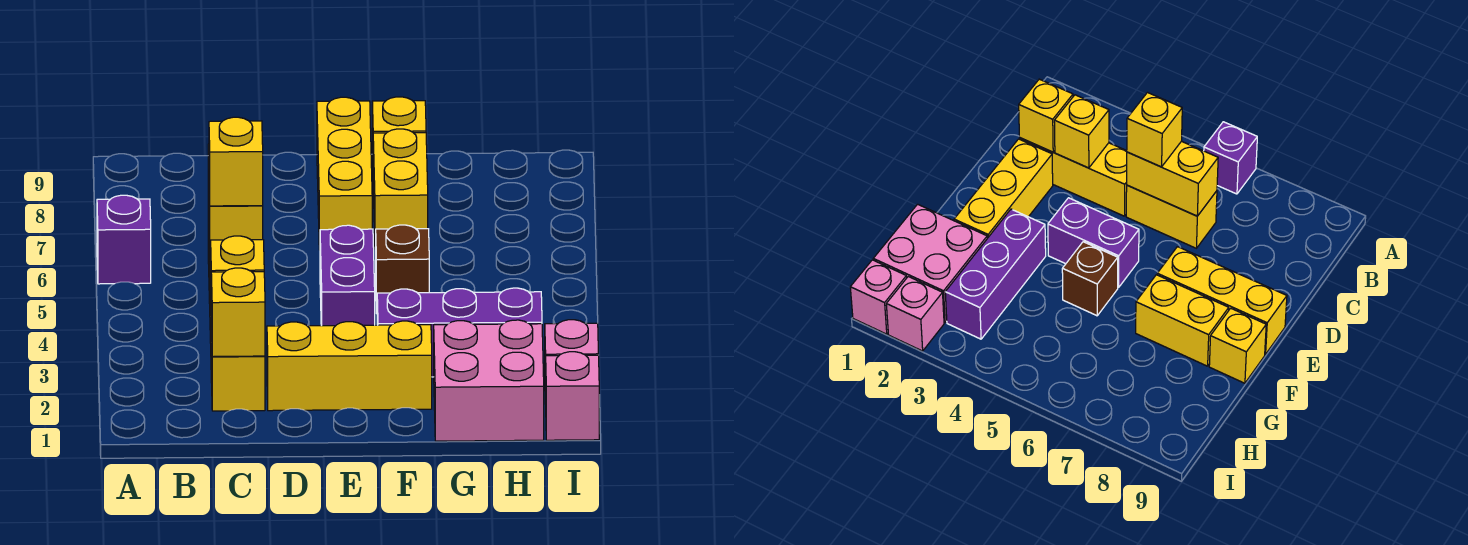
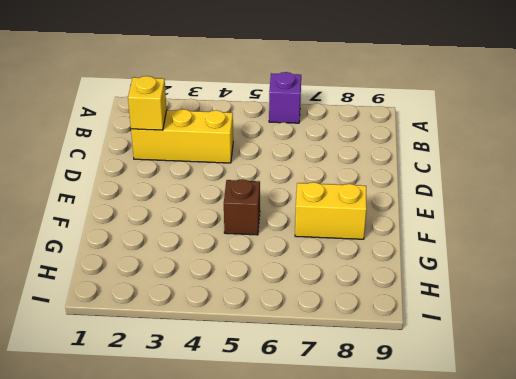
none -> yellow 1x2 brick [1126,185,1217,248]
none -> yellow 1x3 brick [267,321,432,411]
none -> purple 1x2 brick [320,225,375,326]

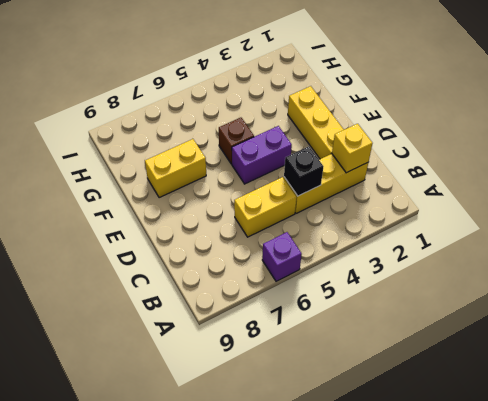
black 1x1 brick [284,146,323,196] -> none
none -> yellow 1x3 brick [317,97,372,250]
none -> purple 1x3 brick [377,288,542,377]
none -> yellow 1x1 brick [372,97,426,156]

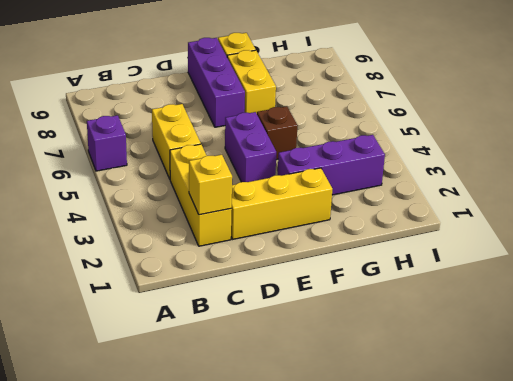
purple 1x3 brick [188,38,245,127] -> yellow 1x3 brick [317,97,372,250]
none -> pink 2x2 brick [434,320,544,441]
none -> pink 1x1 brick [546,352,599,440]
none -> pink 1x1 brick [545,320,598,404]

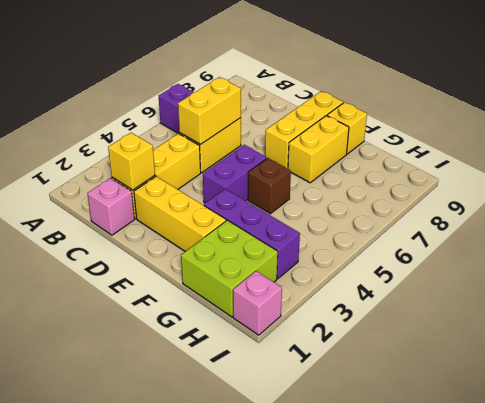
pink 1x1 brick [87,178,134,235] -> pink 1x1 brick moved to [545,320,598,404]
lime 2x2 brick [181,220,278,317] -> pink 2x2 brick [434,320,544,441]
none -> yellow 1x1 brick [211,236,264,272]
none -> yellow 1x1 brick [209,117,263,206]

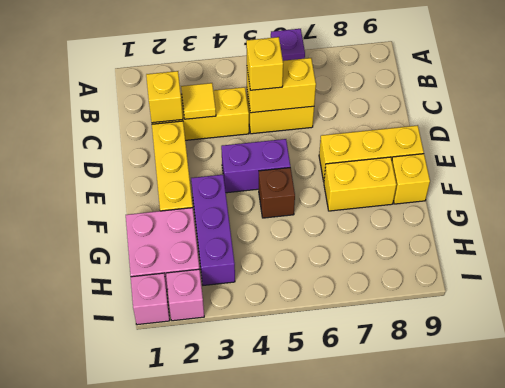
yellow 1x1 tile [181,83,216,119] -> yellow 1x1 brick [211,236,264,272]

